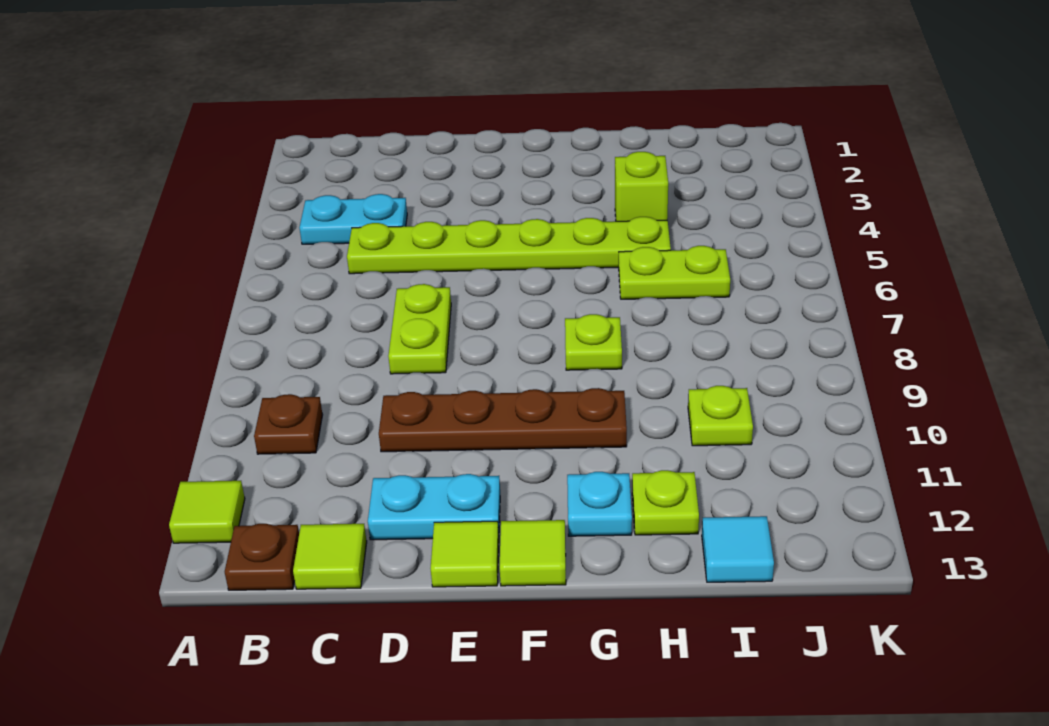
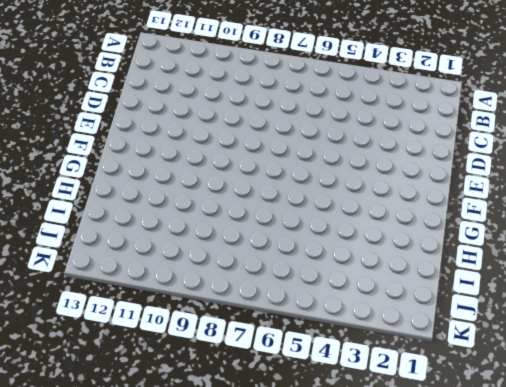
none -> lime 1x1 tile [169,481,245,543]
none -> cyan 1x2 plate [299,194,407,244]
none -> brown 1x1 plate [254,394,323,454]

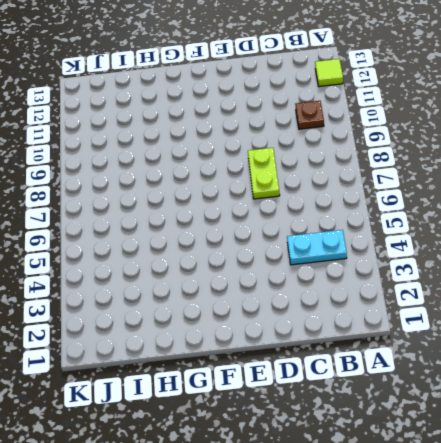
none -> brown 1x1 plate [225,524,299,590]
none -> lime 1x6 plate [347,217,671,274]
none -> lime 1x1 tile [293,524,367,589]

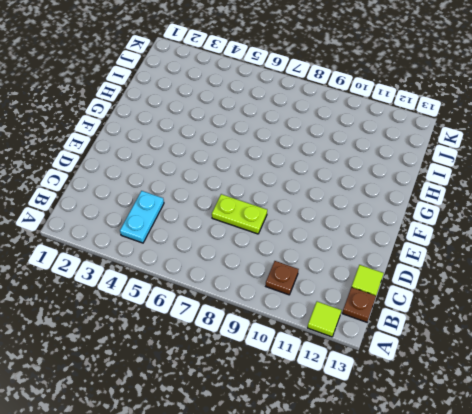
none -> lime 1x6 plate [347,217,671,274]
none -> brown 1x4 plate [379,388,627,452]
none -> cyan 1x2 plate [368,474,500,540]

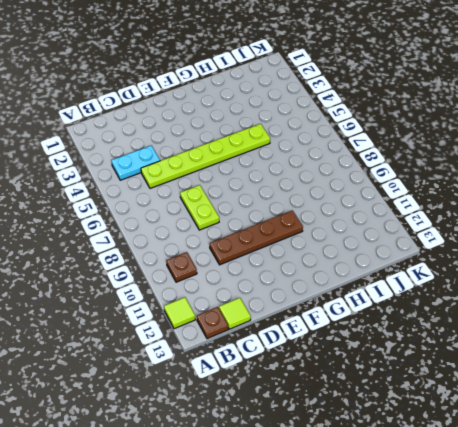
none -> cyan 1x2 plate [368,474,500,540]
none -> lime 1x1 tile [431,521,499,587]
none -> lime 1x1 tile [500,520,566,586]

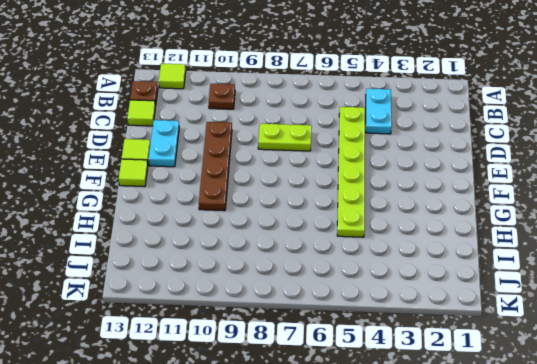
none -> lime 1x1 plate [565,314,622,370]
none -> cyan 1x1 plate [567,472,632,536]
none -> lime 1x1 brick [615,152,668,221]

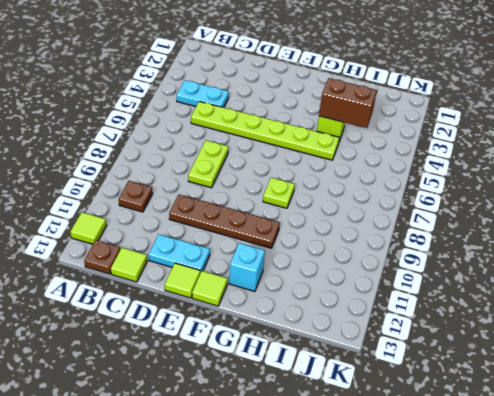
cyan 1x1 brick [229,243,265,291] -> cyan 1x1 plate [567,472,632,536]
brown 1x2 brick [319,78,377,128] -> none
none -> lime 1x2 plate [619,246,730,299]
none -> lime 1x1 plate [632,470,699,535]
none -> lime 1x1 plate [688,386,753,446]

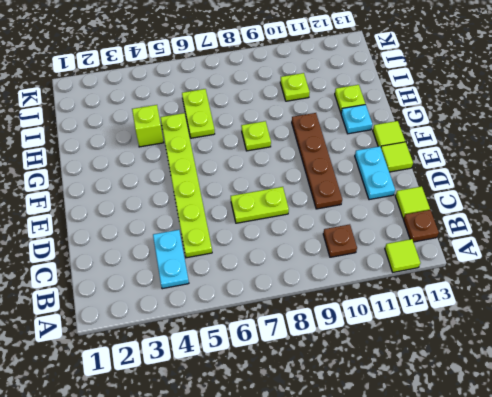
none -> cyan 1x1 tile [702,516,774,582]

